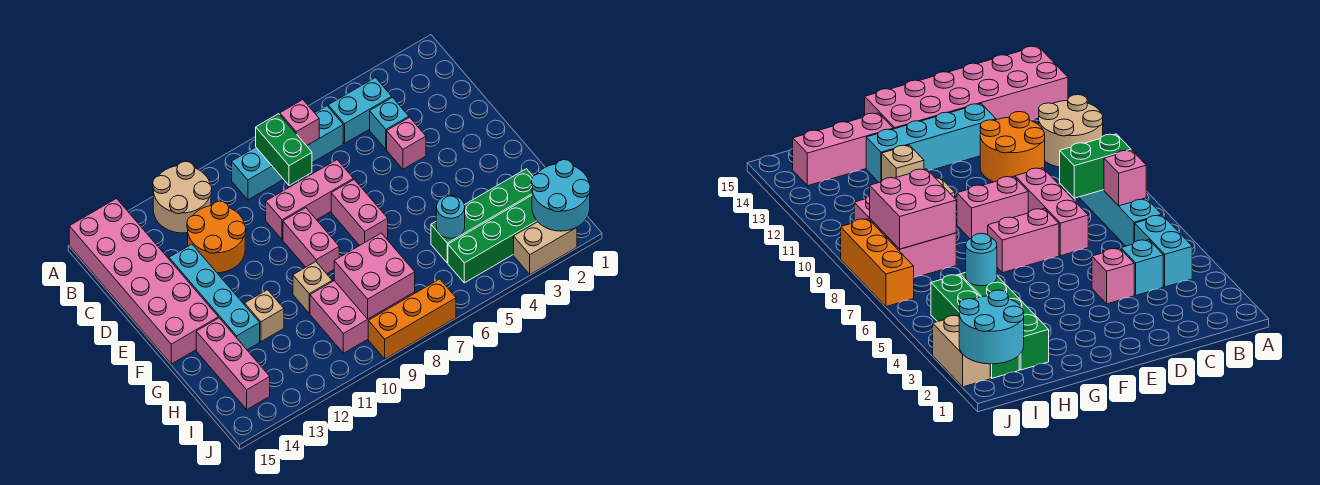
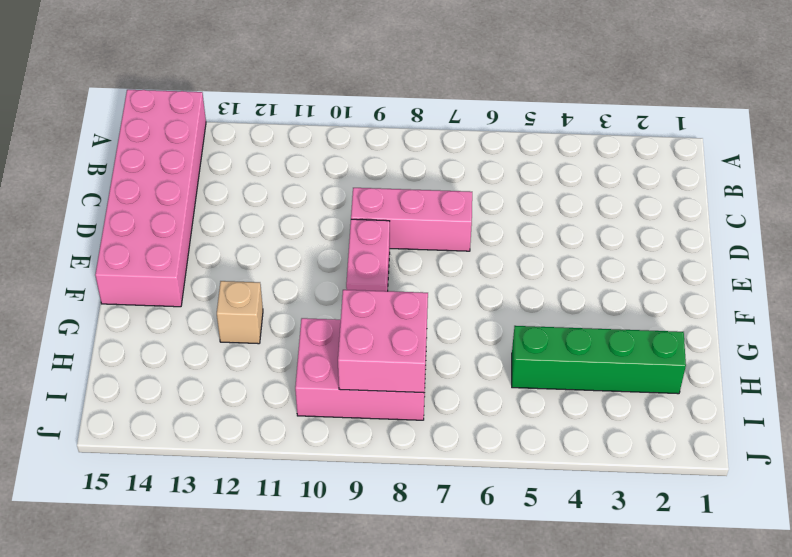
none -> tan 2x2 round brick [153,162,212,233]
none -> cyan 1x2 brick [328,78,392,143]
none -> cyan 1x4 brick [232,106,343,200]

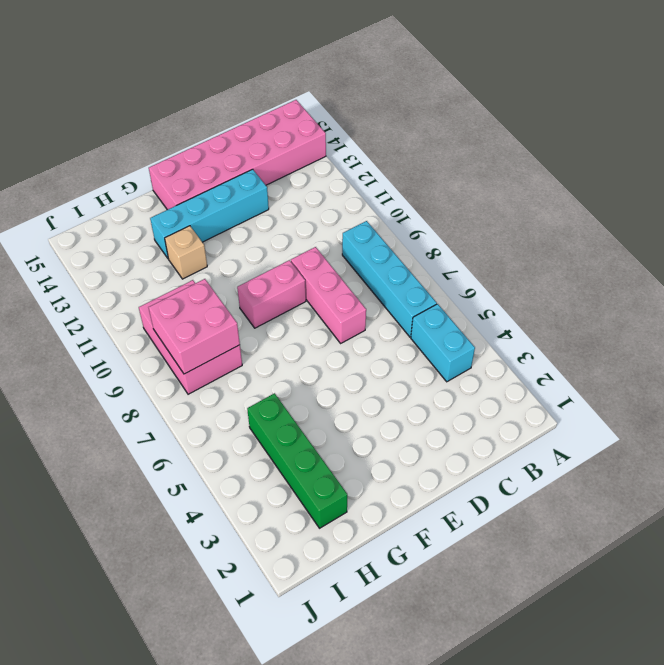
none -> tan 2x2 round brick [153,162,212,233]
none -> cyan 1x1 brick [370,98,409,149]
none -> orange 2x2 round brick [187,201,246,273]

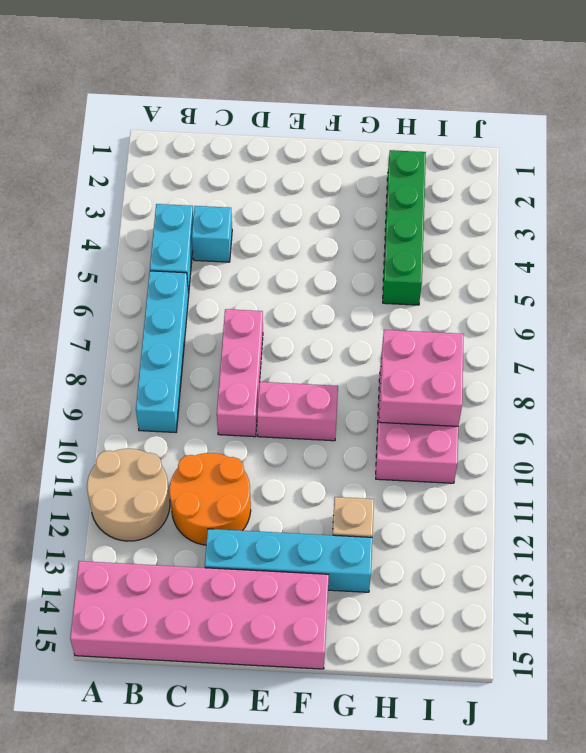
none -> pink 1x1 brick [387,117,426,169]
none -> pink 1x2 brick [331,180,388,246]
none -> tan 1x1 brick [293,262,332,313]

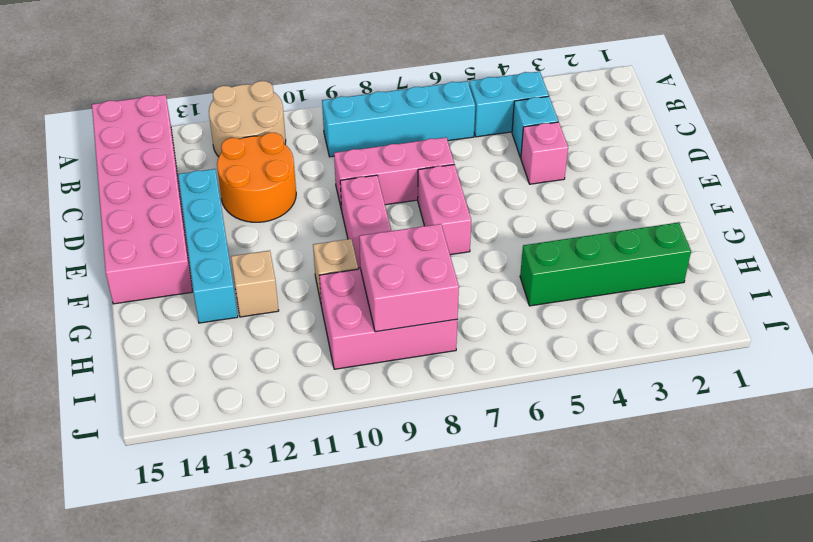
none -> pink 1x3 brick [196,318,270,410]
none -> green 1x4 brick [448,196,538,283]
none -> tan 1x2 brick [514,222,577,274]

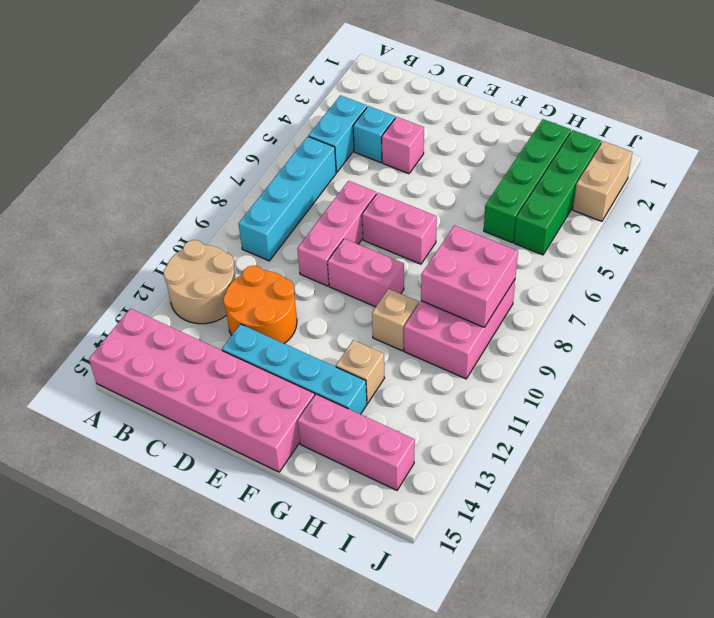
none -> orange 1x3 brick [368,279,456,359]
none -> pink 1x1 brick [280,100,319,146]
none -> green 1x2 brick [256,114,312,186]

